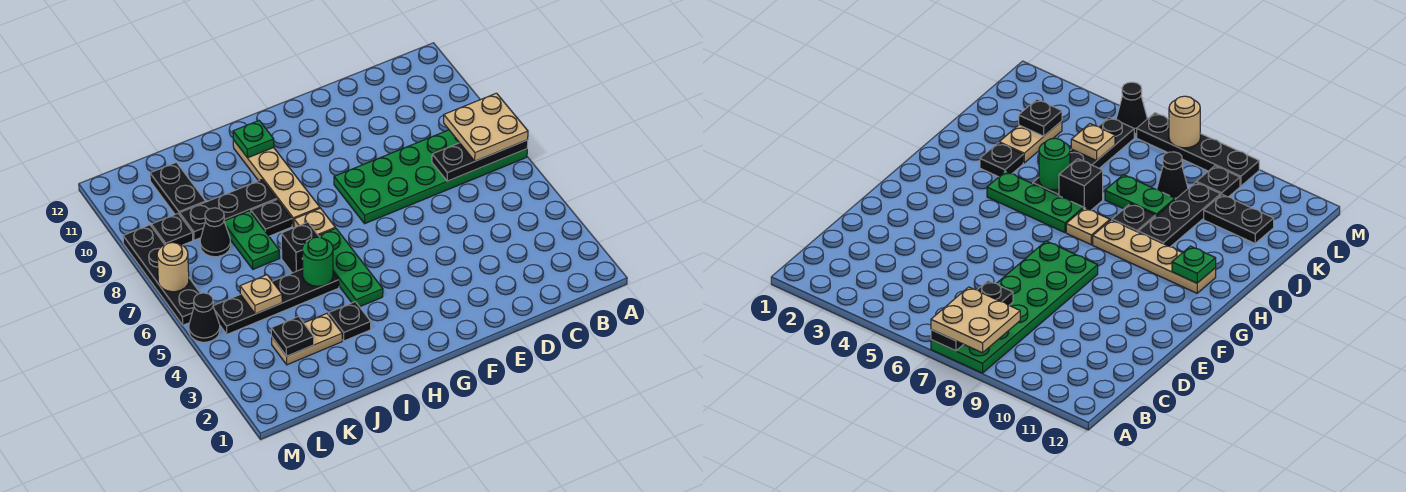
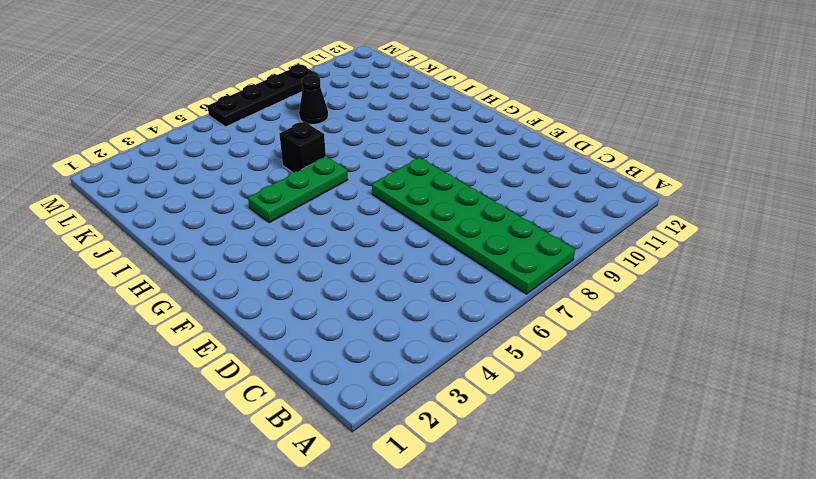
none -> tan 1x1 plate [294,208,335,236]
none -> tan 1x4 plate [233,140,320,226]
none -> black 1x1 plate [329,302,371,341]

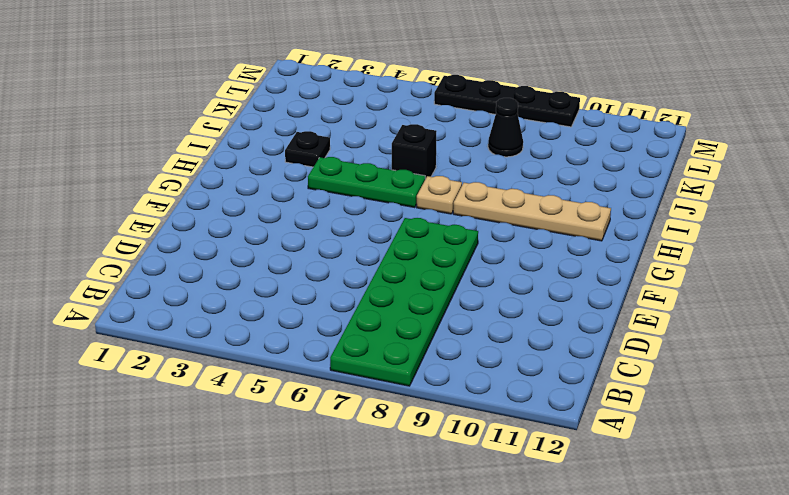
none -> black 1x4 plate [213,269,339,334]
none -> black 1x1 plate [251,200,292,236]
none -> black 1x3 plate [180,180,277,240]

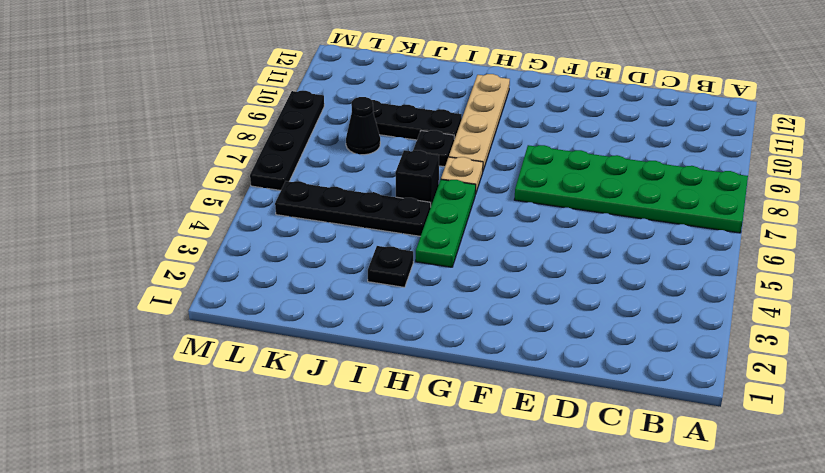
none -> tan 1x2 plate [272,314,342,365]
none -> green 1x2 plate [224,211,280,269]
none -> black 1x2 plate [150,162,206,215]

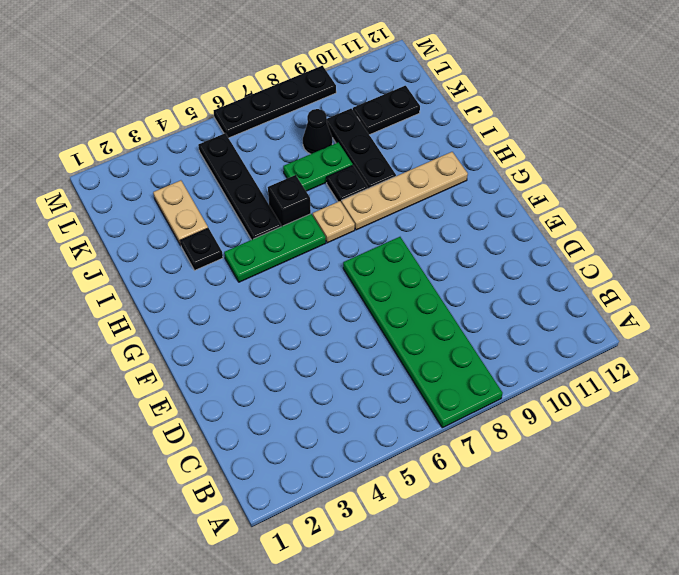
none -> black 1x1 plate [151,214,193,245]
none -> black 1x1 cone [189,293,220,342]
none -> black 1x3 plate [432,140,528,181]

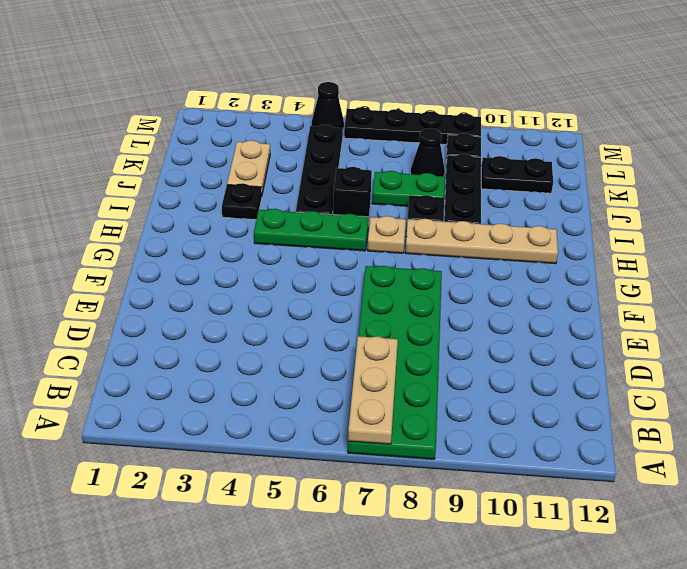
tan 1x3 plate [348,336,398,444] -> black 1x3 plate [432,140,528,181]
none -> green 1x1 plate [233,121,274,158]
none -> green 1x1 round brick [302,237,333,286]
none -> black 1x1 plate [271,316,314,356]

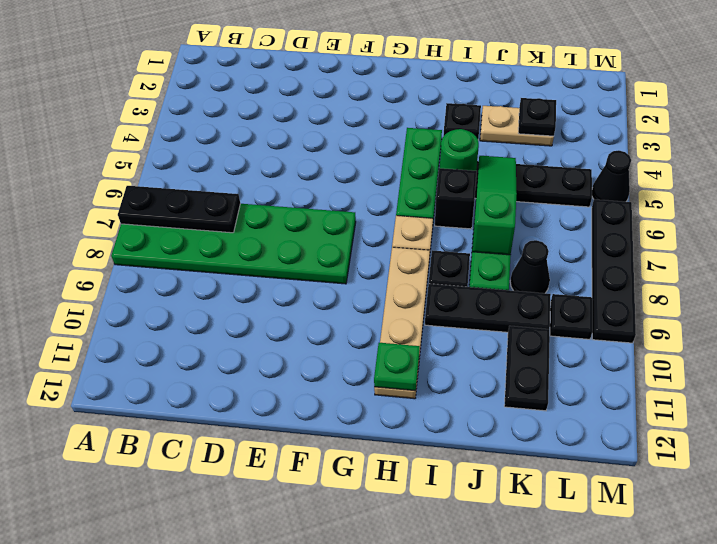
green 1x3 slope [472,156,517,255] -> none
none -> tan 1x1 plate [240,275,282,314]
none -> tan 1x1 round brick [157,242,189,292]
none -> tan 2x2 plate [444,93,528,161]

